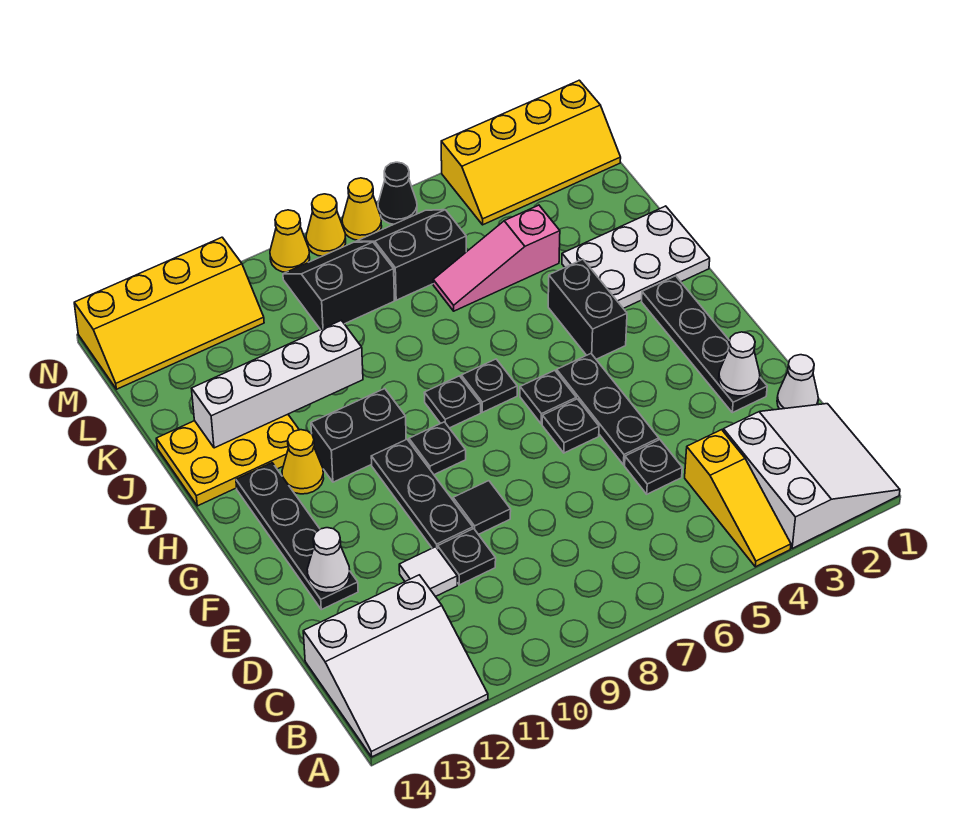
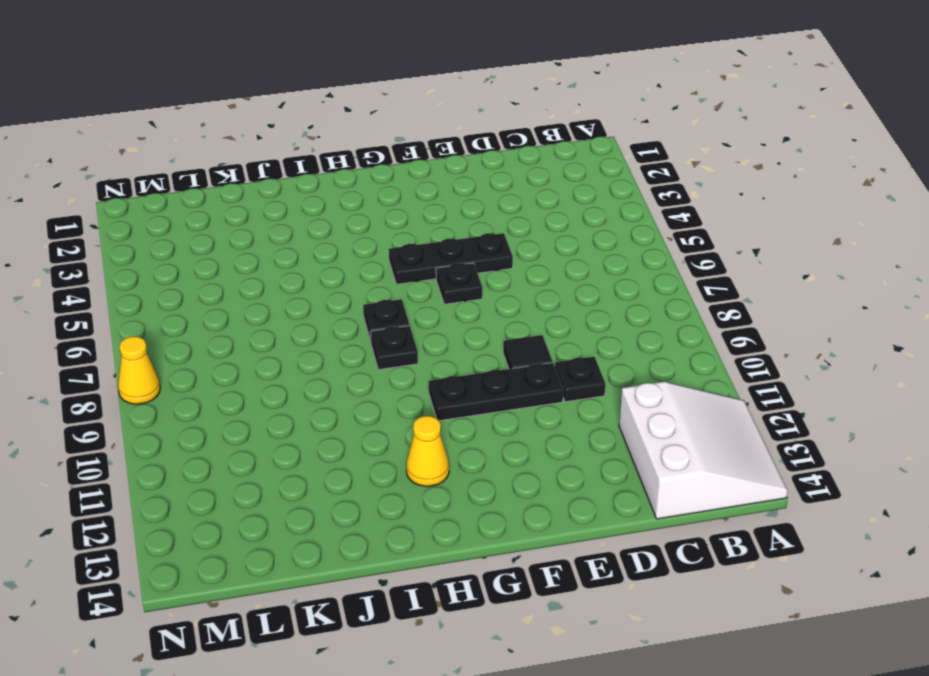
none -> white 3x3 slope [723,404,900,549]
none -> yellow 1x3 slope [685,430,791,567]
none -> white 1x1 cone [777,355,818,409]
none -> black 1x1 plate [625,440,682,494]

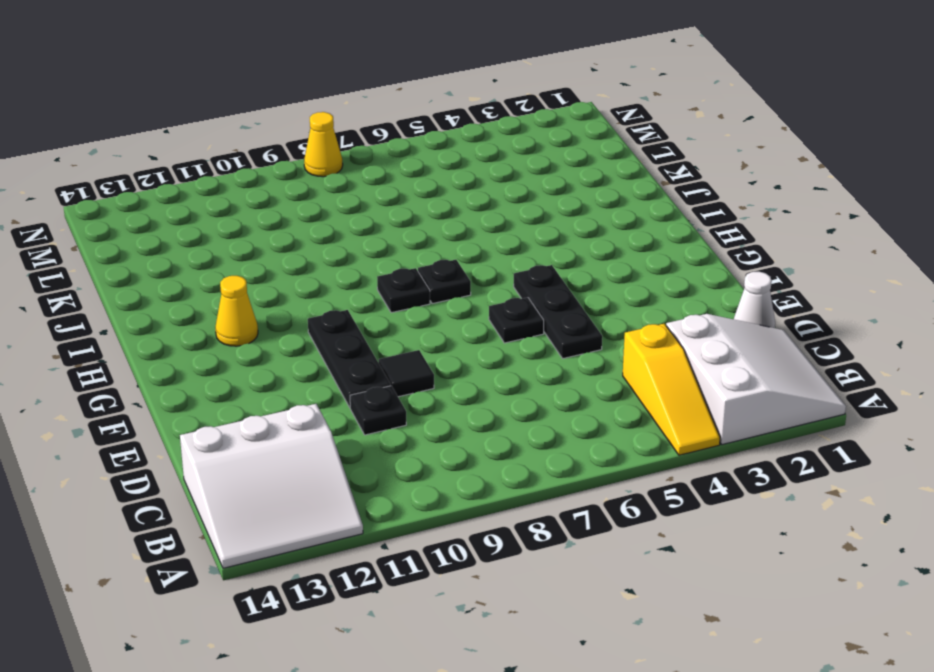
none -> black 1x1 plate [625,440,682,494]
none -> white 1x1 tile [399,547,457,597]
none -> black 1x4 plate [642,276,767,413]
none -> black 1x4 plate [236,463,358,610]

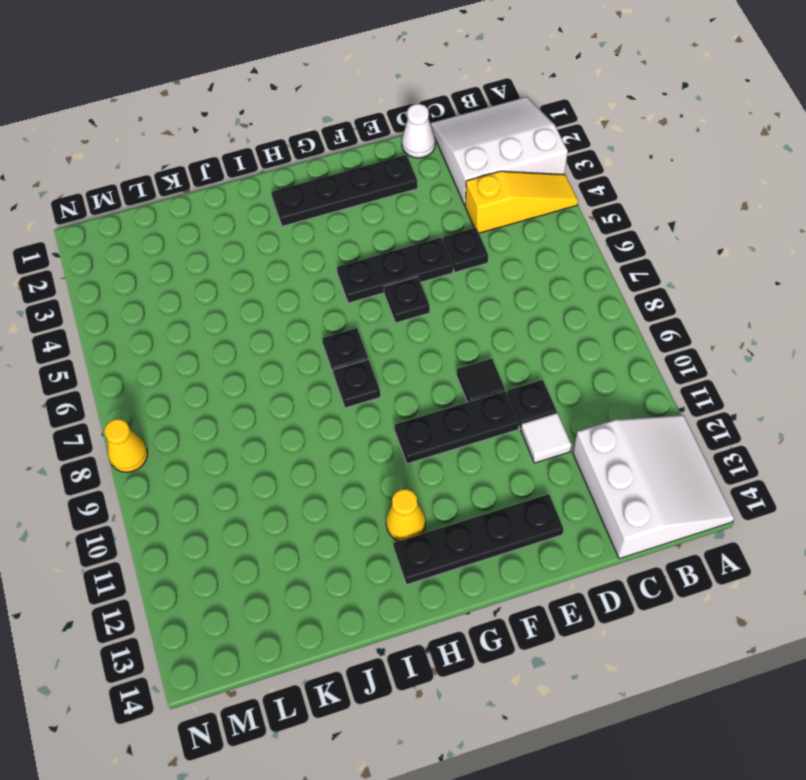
none -> black 1x1 plate [520,370,576,424]
none -> black 1x1 plate [409,422,466,475]
none -> black 1x2 brick [548,259,627,359]
none -> black 1x2 brick [311,389,406,482]

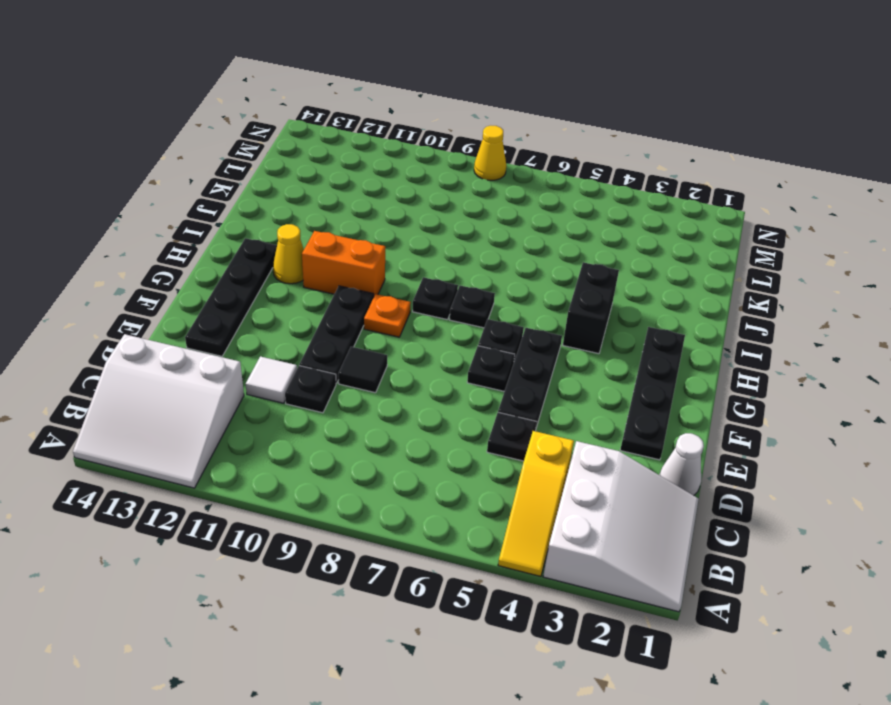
orange 1x1 plate [364,294,411,337] -> black 1x1 plate [409,422,466,475]
orange 1x2 brick [302,231,385,296] -> black 1x2 brick [311,389,406,482]
none -> white 2x3 plate [562,206,710,308]
none -> yellow 2x3 plate [156,414,299,506]
none -> pink 1x3 slope [433,205,560,311]
none -> black 2x2 slope [356,210,466,300]

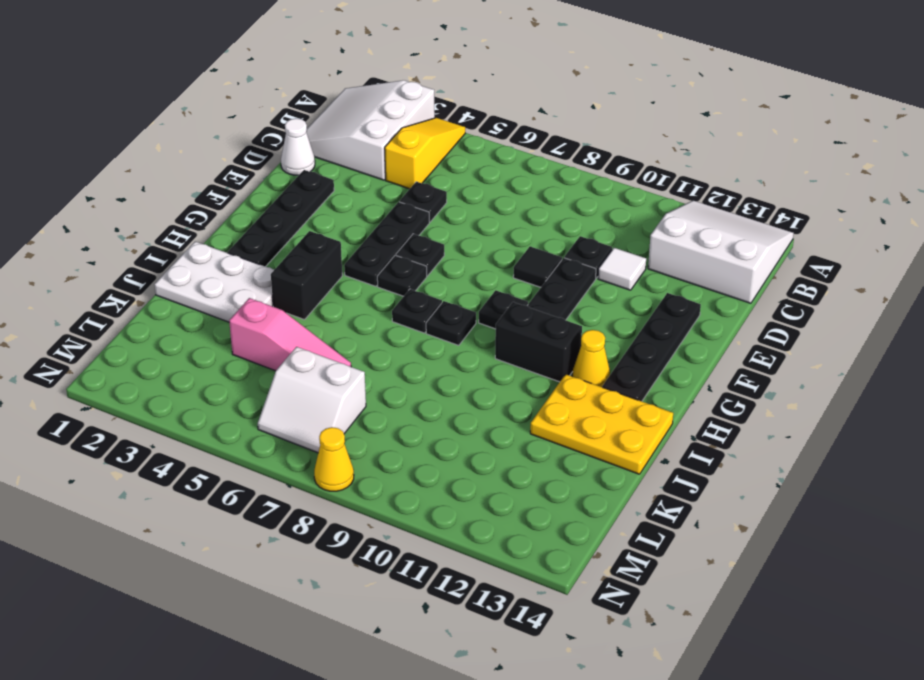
white 2x2 slope [258,347,366,453] -> black 2x2 slope [356,210,466,300]
none -> black 2x2 slope [283,242,394,330]
none -> yellow 2x4 slope [441,80,621,225]
none -> yellow 2x4 slope [74,237,264,389]
none -> black 1x1 cone [378,162,417,224]

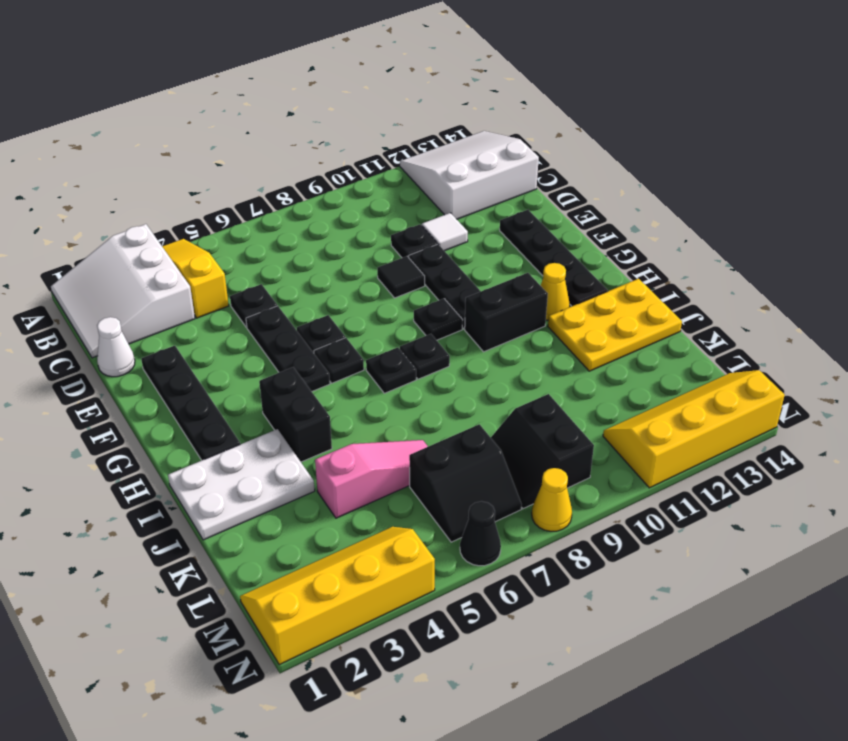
black 2x2 slope [491,394,594,509] -> black 2x2 slope turned to [283,242,394,330]
none -> yellow 1x1 cone [342,178,382,240]
none -> yellow 1x1 cone [270,210,310,273]
none -> white 1x1 cone [719,332,760,396]
none -> white 1x1 cone [307,528,350,593]

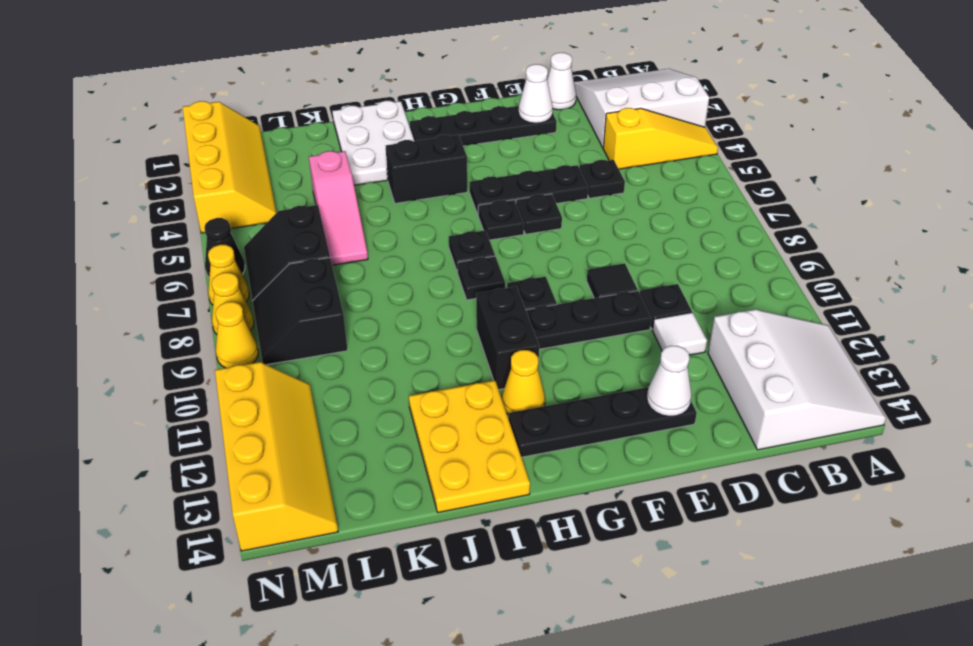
none -> white 1x4 brick [192,320,363,448]

